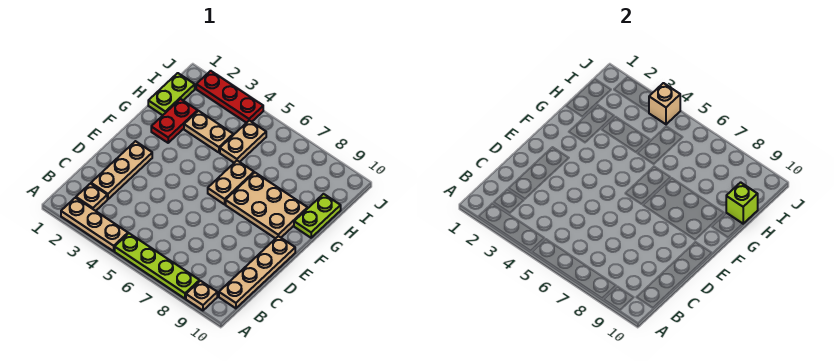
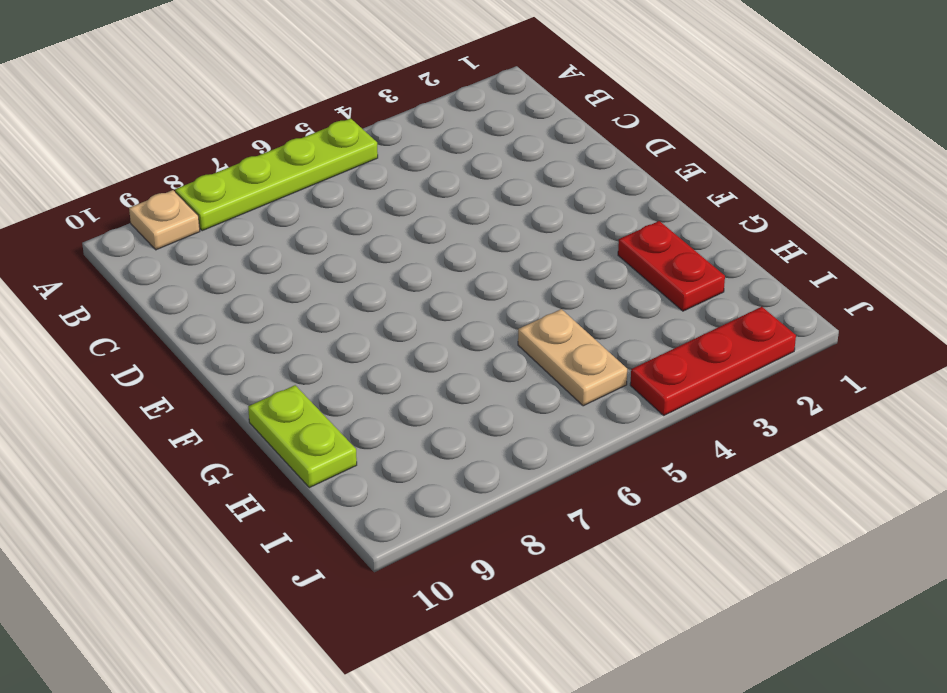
none -> tan 1x3 plate [61,198,128,251]
none -> tan 1x1 plate [76,184,107,211]
none -> tan 1x4 plate [219,236,295,308]

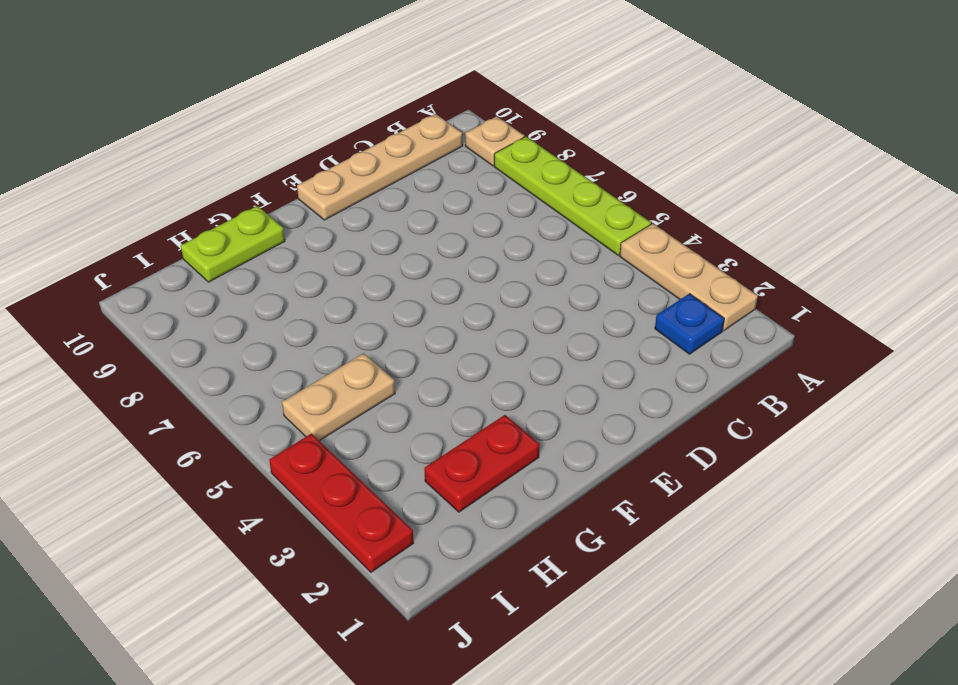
blue 1x1 plate [655,294,724,354] -> tan 1x1 plate [76,184,107,211]
none -> tan 1x3 plate [91,141,152,199]
none -> tan 1x2 plate [208,161,254,204]
none -> tan 2x3 plate [226,173,308,239]

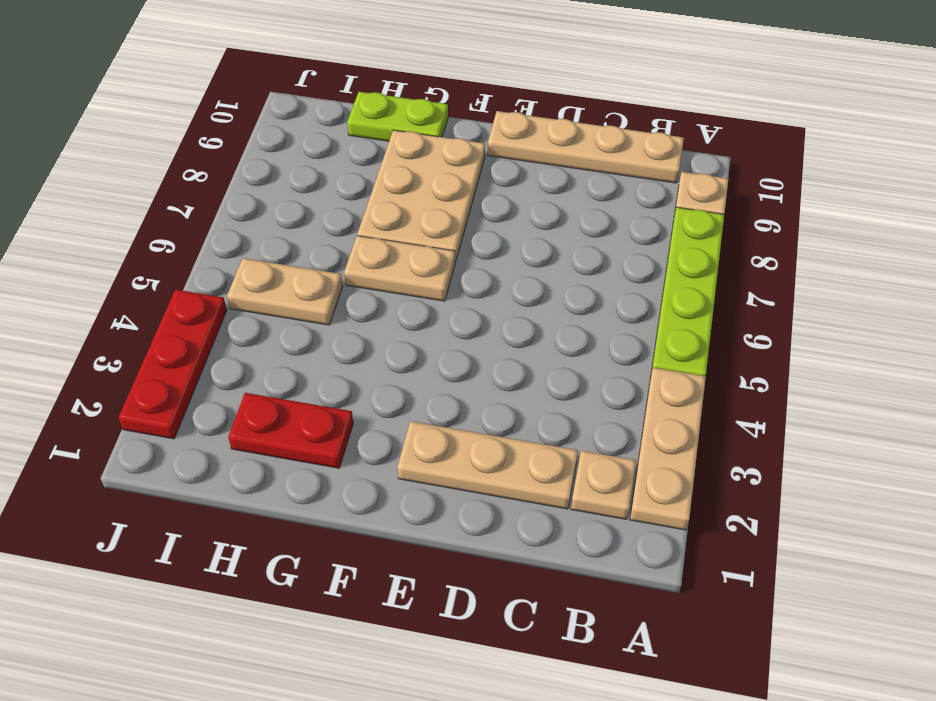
none -> lime 1x2 plate [148,73,195,115]
none -> tan 1x2 plate [184,111,233,152]
none -> lime 1x1 brick [726,182,758,224]

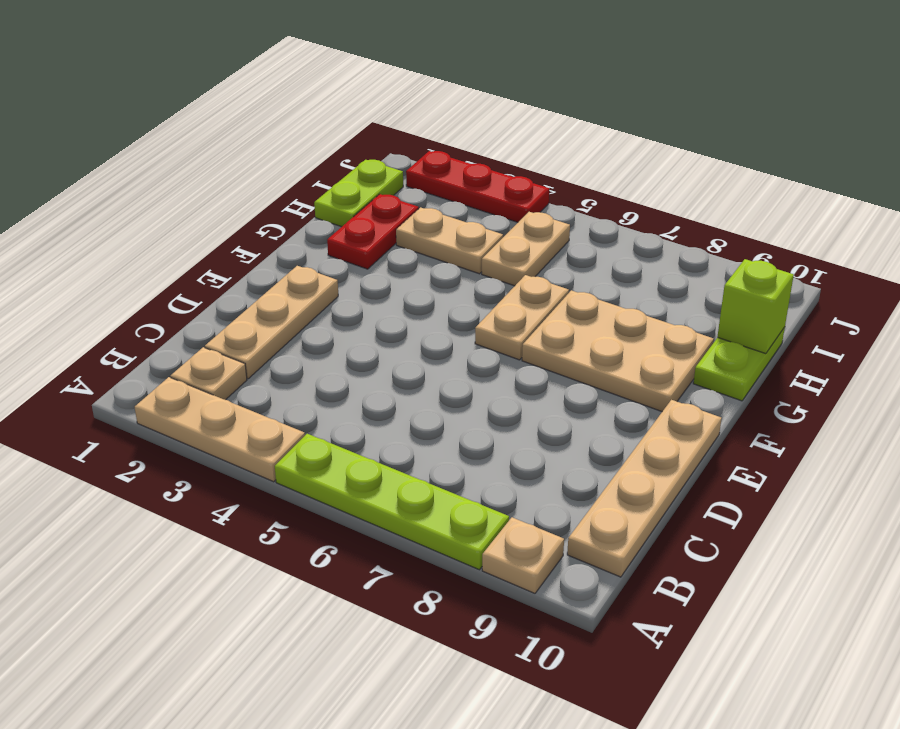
none -> tan 1x1 brick [649,83,680,124]

